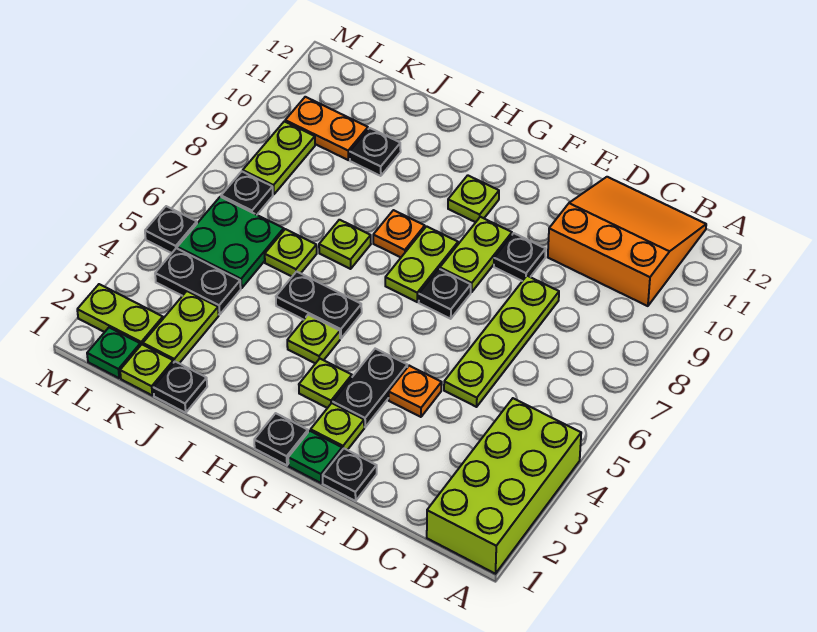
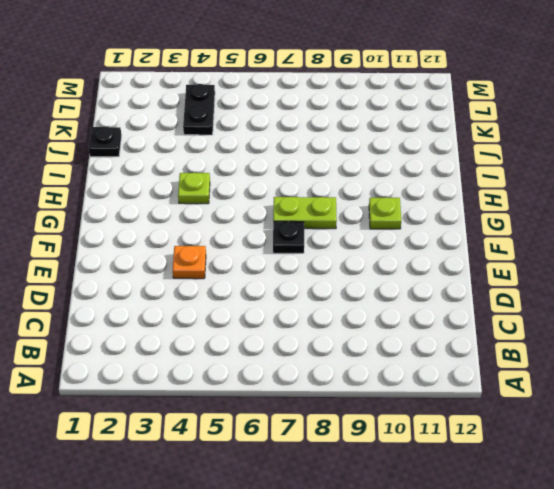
none -> lime 2x4 brick [427,398,581,574]
none -> orange 3x3 slope [548,177,706,306]
none -> lime 1x4 plate [444,276,559,407]
none -> black 1x1 plate [323,449,377,501]

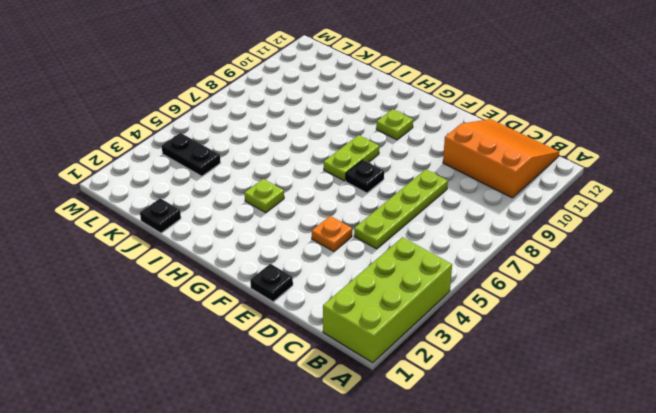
none -> black 1x1 plate [494,233,546,281]
none -> green 1x1 plate [288,431,342,483]
none -> lime 1x1 plate [311,403,364,450]
none -> black 1x2 plate [333,349,407,427]

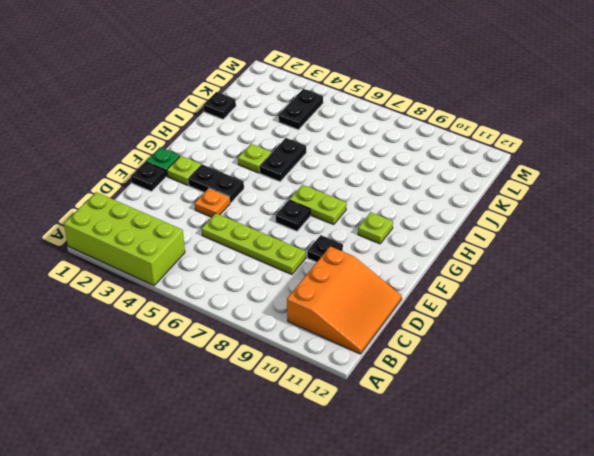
none -> lime 1x2 plate [440,217,512,292]
none -> black 1x1 plate [254,413,308,465]
none -> lime 1x1 plate [299,359,352,408]
none -> orange 1x1 plate [373,210,425,257]

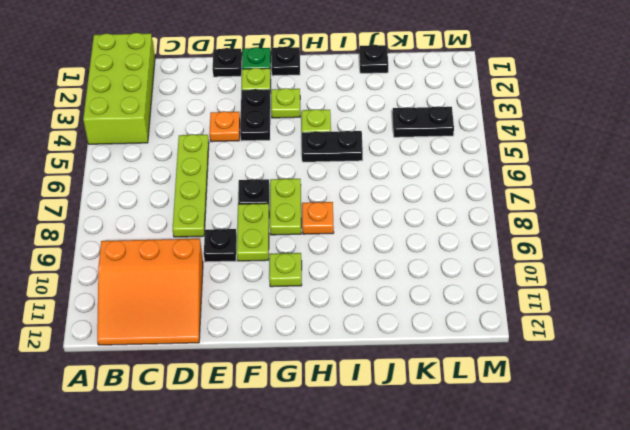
none -> lime 1x1 plate [319,220,371,269]
none -> lime 1x1 plate [265,229,317,276]
none -> black 1x1 plate [350,128,401,176]
none -> lime 1x1 plate [120,345,173,395]

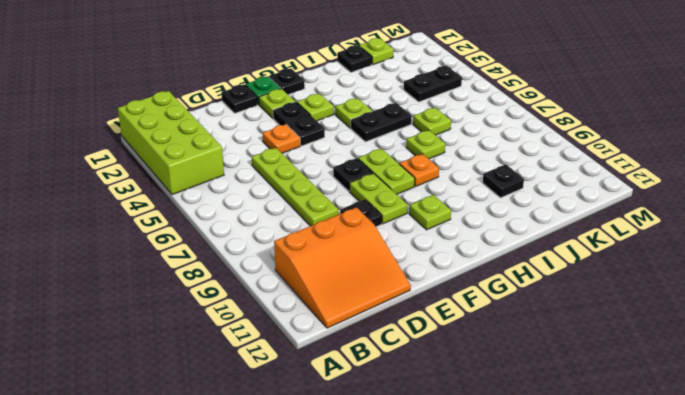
none -> lime 1x2 plate [143,291,219,363]
none -> green 2x2 plate [177,197,284,288]
none -> orange 1x2 plate [285,97,368,160]
none -> green 1x1 plate [87,328,140,378]

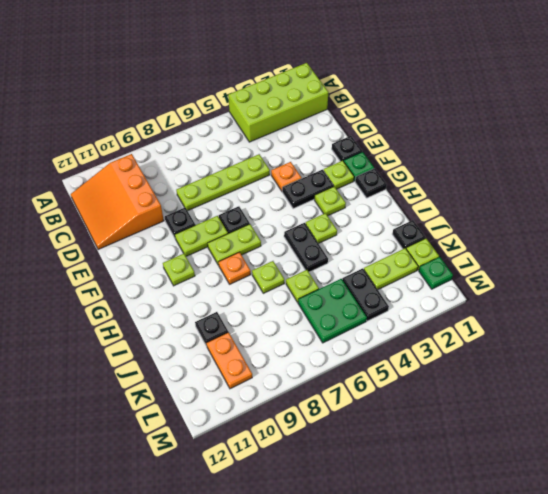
none -> lime 1x2 plate [77,284,163,346]
none -> black 1x1 plate [221,171,273,215]
none -> lime 1x2 plate [243,121,315,195]
none -> black 1x1 plate [145,206,197,253]

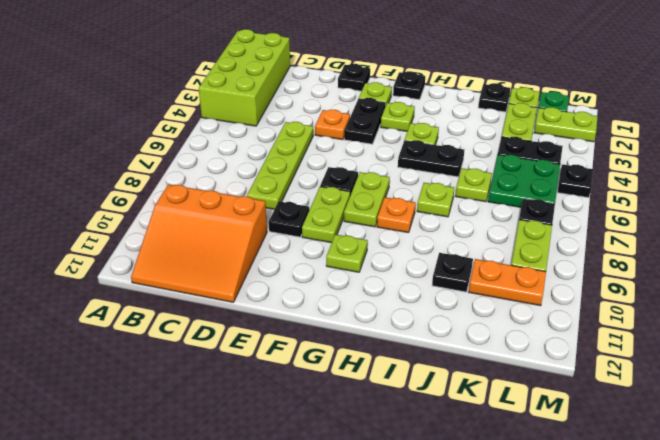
none -> green 1x1 plate [288,431,342,483]

